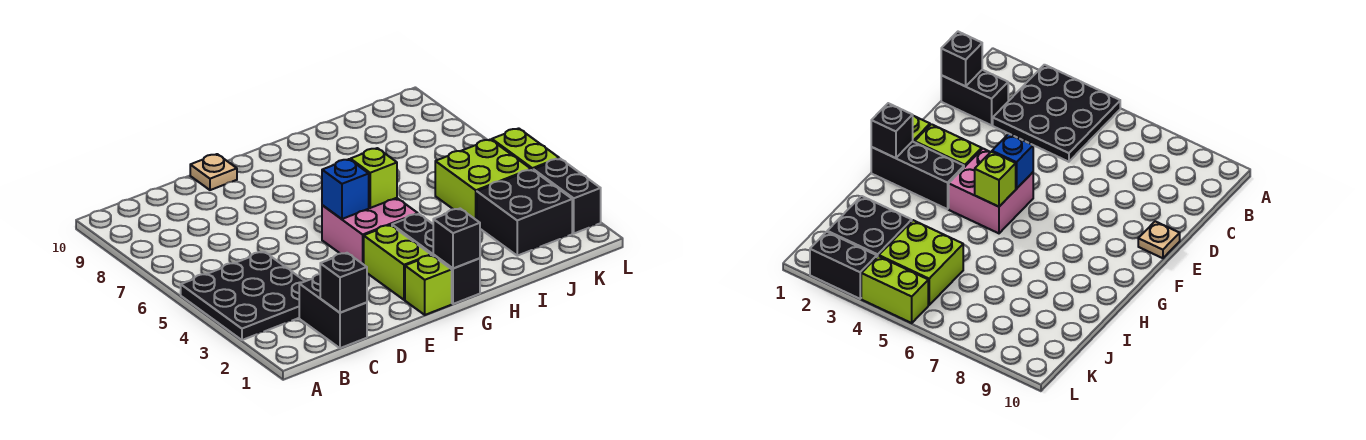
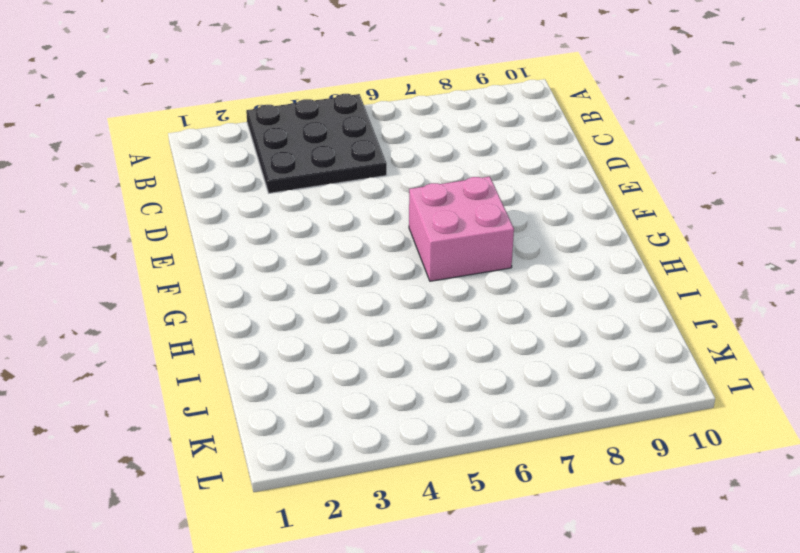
pink 2x2 brick [409,177,514,281] -> pink 2x2 brick moved to [322,198,418,265]
none -> black 1x2 brick [299,274,367,348]
none -> tan 1x1 plate [190,154,237,190]
none -> lime 1x1 brick [405,255,452,315]

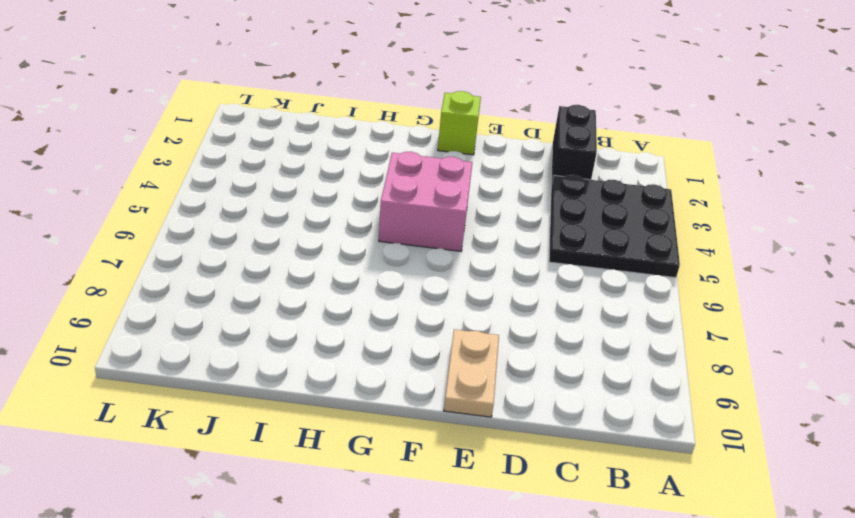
tan 1x2 plate [444,329,499,417] -> tan 1x1 plate [190,154,237,190]
none -> lime 1x2 brick [364,225,431,300]
none -> black 1x3 brick [392,214,480,304]
none -> black 2x2 brick [477,170,572,256]

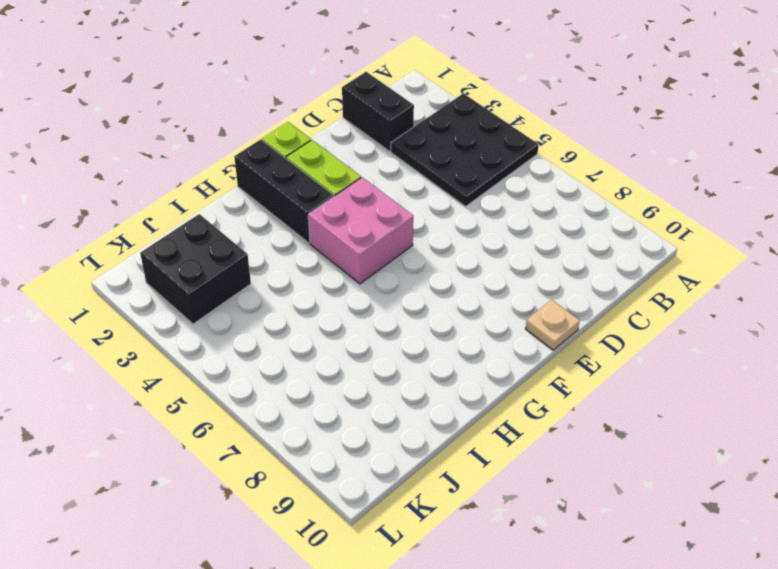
none -> lime 2x2 brick [435,139,531,220]
none -> black 1x2 brick [533,159,601,233]
none -> lime 1x2 brick [492,128,559,170]

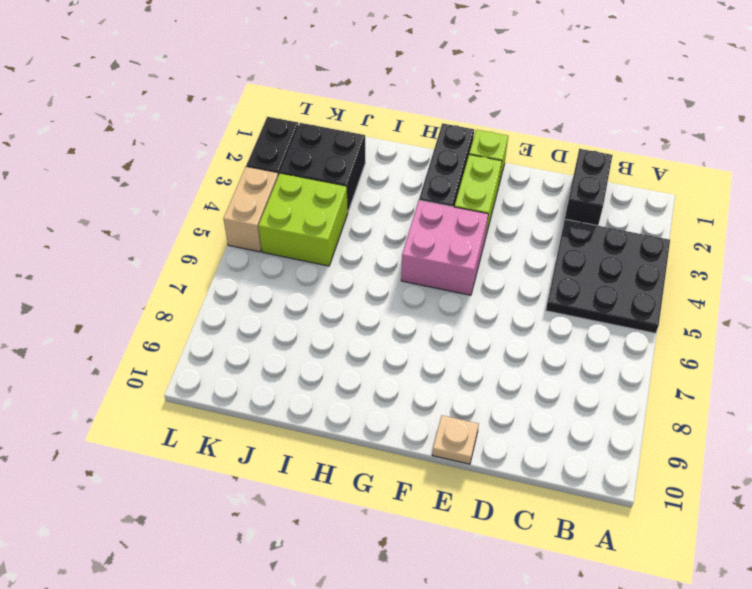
tan 1x2 brick [224,167,278,252] -> lime 1x2 brick [492,128,559,170]
none -> black 1x1 brick [320,253,367,313]
none -> blue 1x1 brick [322,159,369,219]
none -> black 1x1 brick [433,209,480,268]

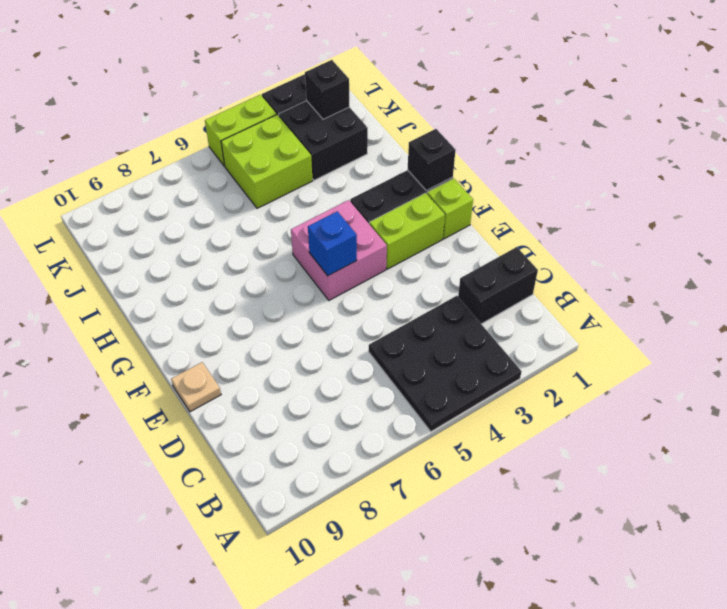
black 1x1 brick [305,60,350,119] -> black 1x1 brick moved to [320,253,367,313]
none -> lime 1x1 brick [350,148,397,208]

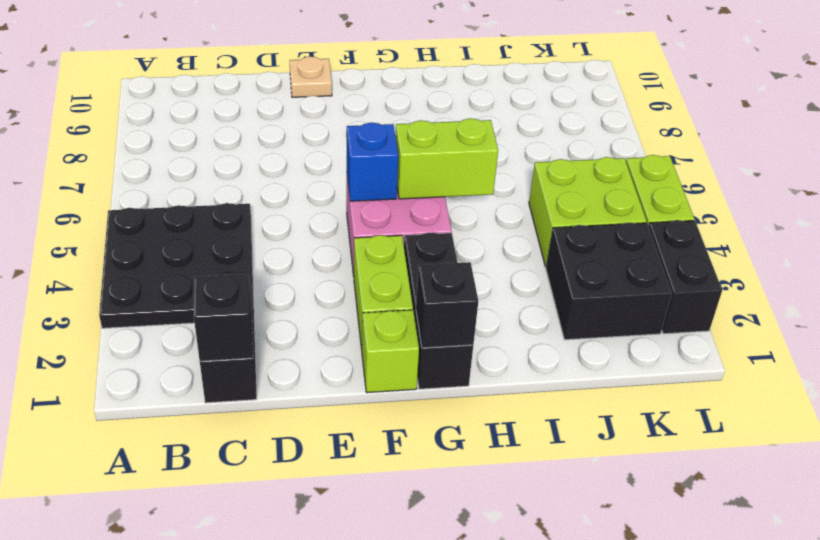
lime 1x2 brick [395,118,498,199] -> lime 1x1 brick [350,148,397,208]

